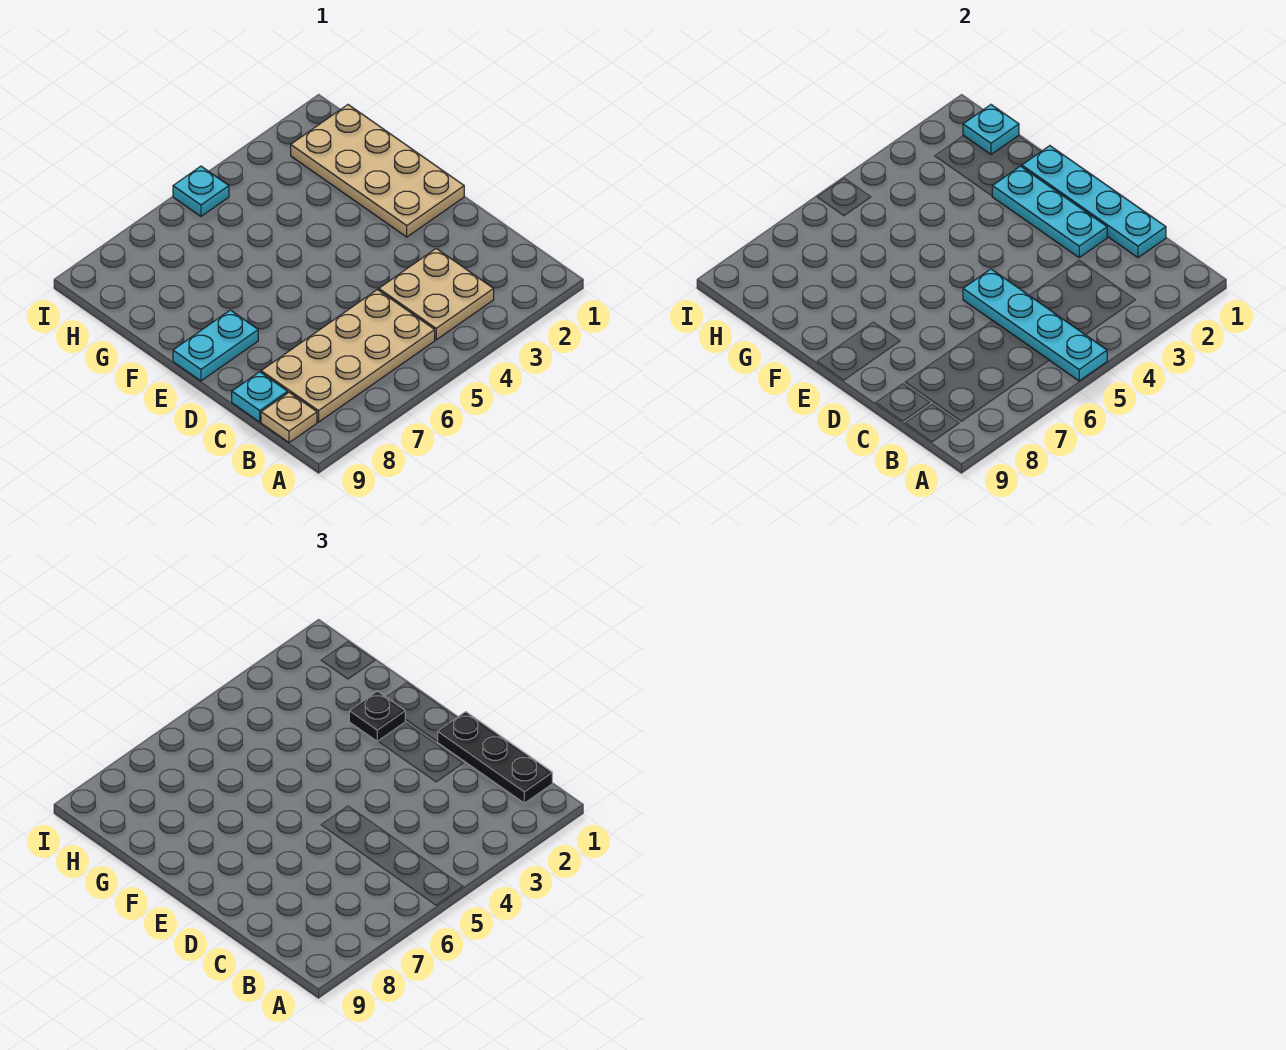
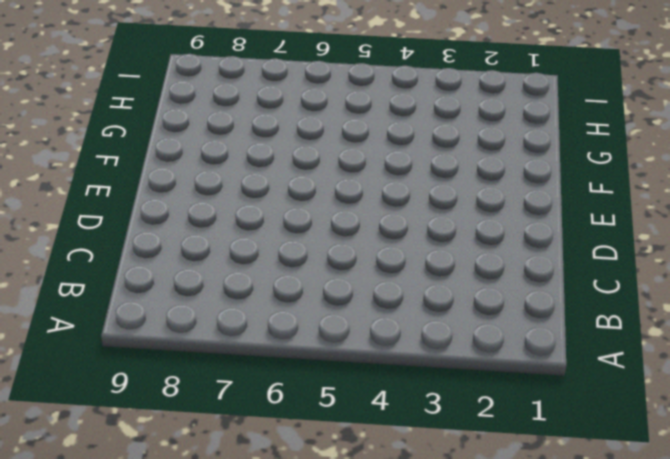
none -> tan 2x2 plate [379,249,494,340]
none -> tan 2x4 plate [261,290,435,422]
none -> tan 1x1 plate [261,392,317,443]

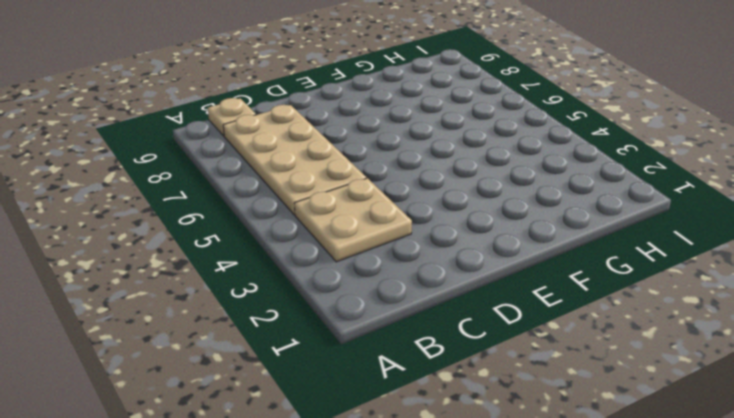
none -> cyan 1x1 plate [232,372,288,422]
none -> tan 2x4 plate [291,105,464,237]
none -> cyan 1x2 plate [173,310,258,381]

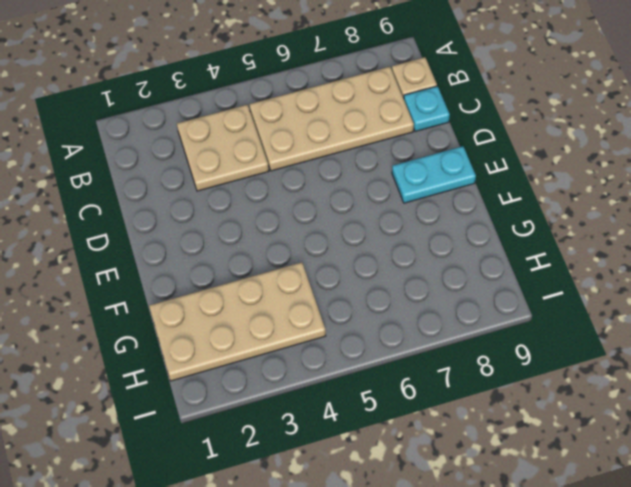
tan 2x4 plate [149,262,326,381] -> tan 2x4 plate turned to [291,105,464,237]
none -> cyan 1x1 plate [173,166,229,216]
none -> cyan 1x4 plate [963,269,1107,381]
none -> cyan 1x4 plate [1022,146,1166,258]

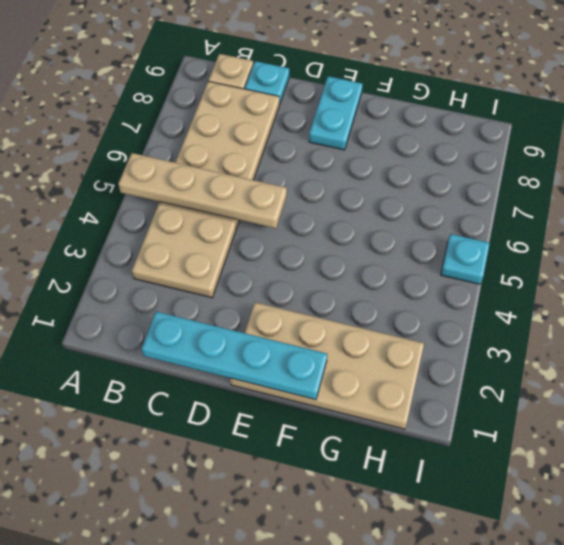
tan 1x4 plate [118,153,287,228] -> cyan 1x4 plate [963,269,1107,381]
none -> cyan 1x3 plate [992,166,1107,257]
none -> cyan 1x1 plate [963,105,1019,154]
none -> black 1x3 plate [438,712,552,803]

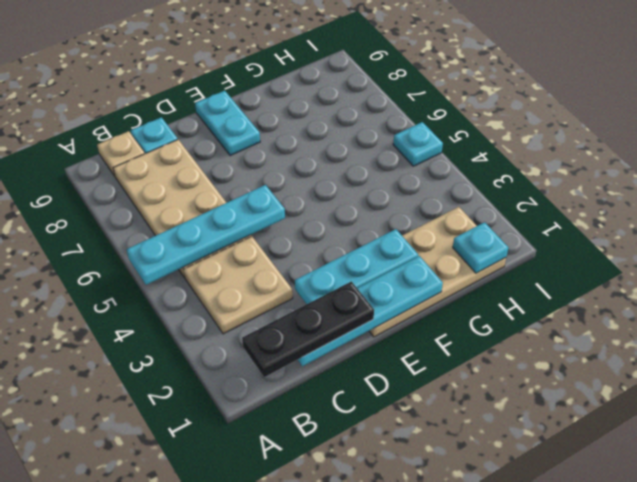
none -> black 1x1 plate [349,691,405,741]

